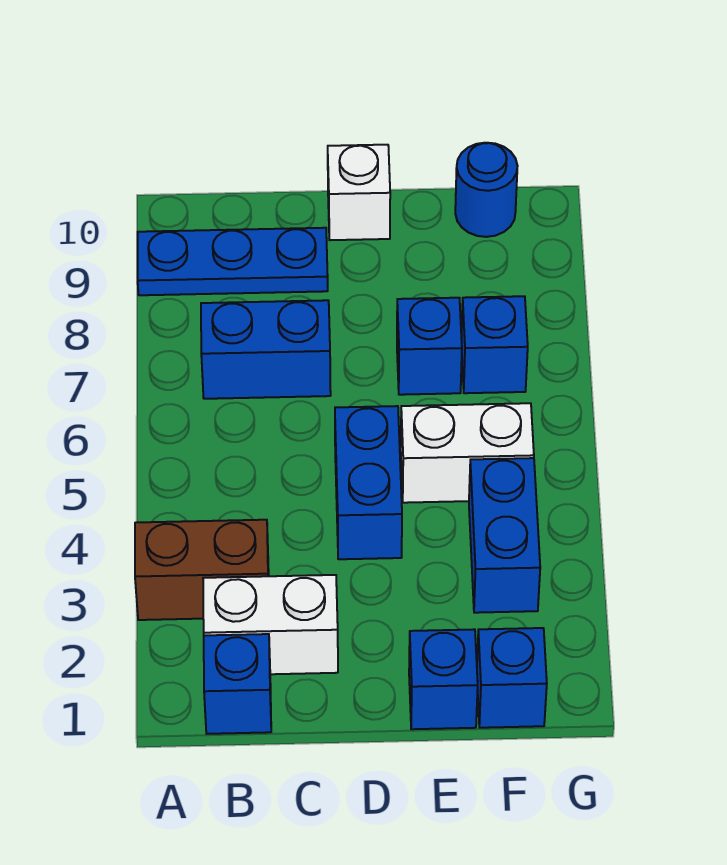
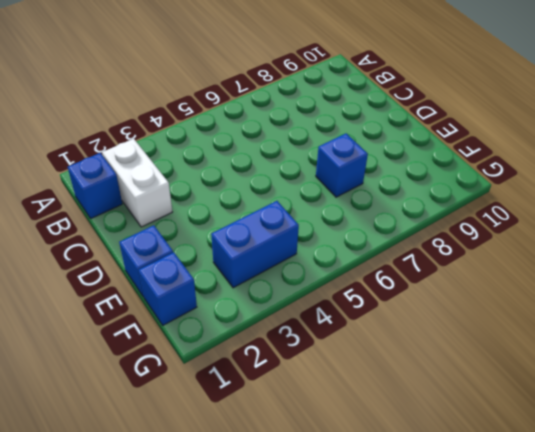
none -> brown 1x2 brick [135,520,269,620]
none -> blue 1x3 plate [138,228,328,295]
none -> blue 1x2 brick [201,300,331,399]

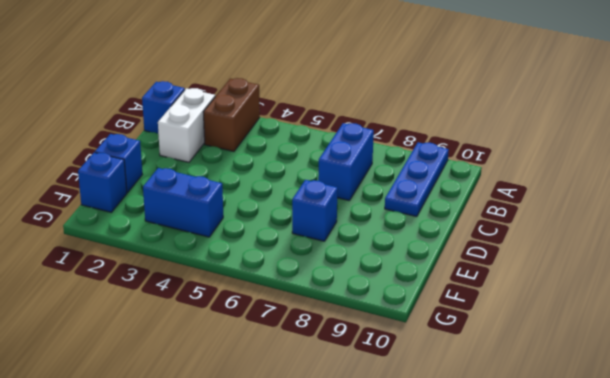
none -> blue 1x2 brick [335,406,402,559]
none -> white 1x1 brick [328,145,390,240]
none -> white 1x2 brick [401,403,534,503]

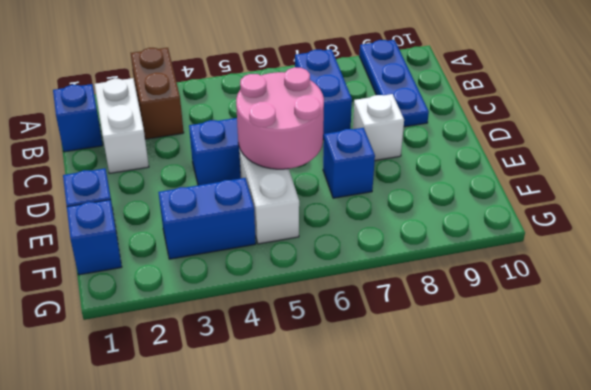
pink 2x2 round brick [236,67,324,169] -> none
white 1x1 brick [353,94,404,161] -> white 1x1 brick moved to [328,145,390,240]
none -> blue 1x1 brick [461,296,528,393]
none -> blue 1x1 round brick [455,143,517,237]

